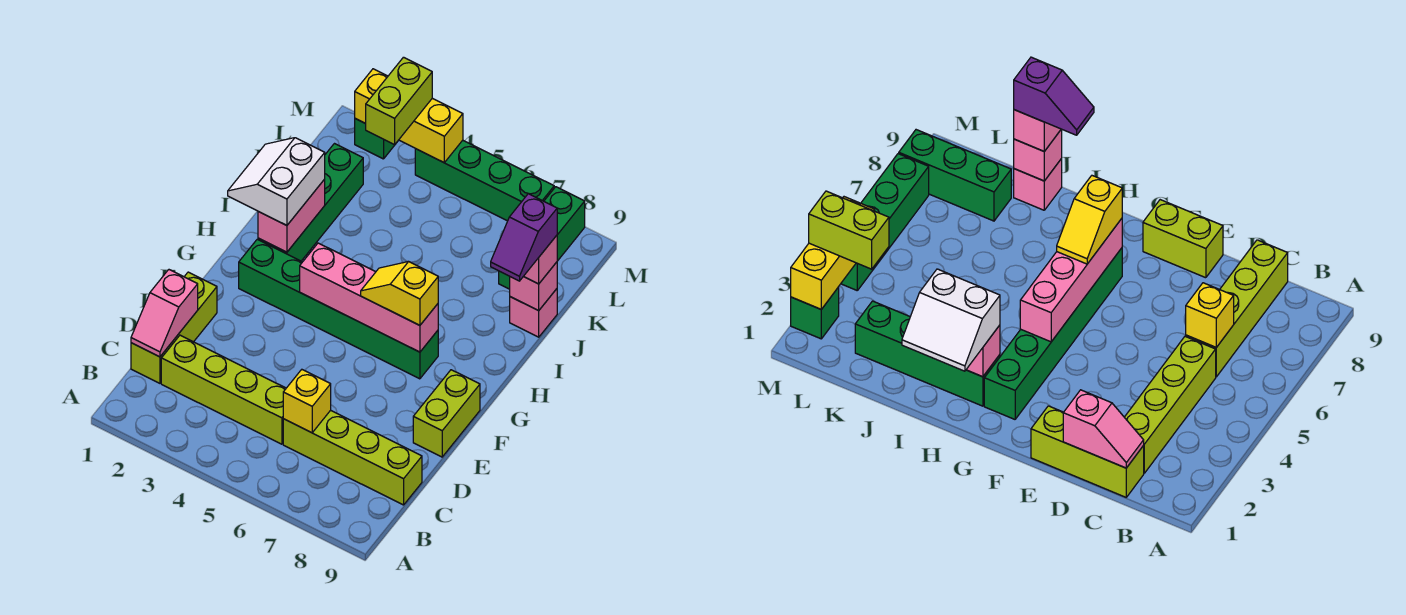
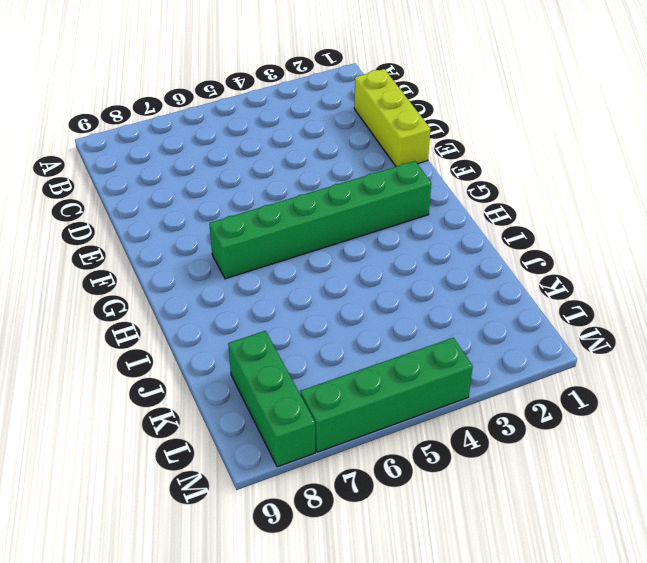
none -> lime 1x4 brick [161,335,286,444]
none -> lime 1x4 brick [283,410,422,505]
none -> lime 1x2 brick [413,370,480,457]

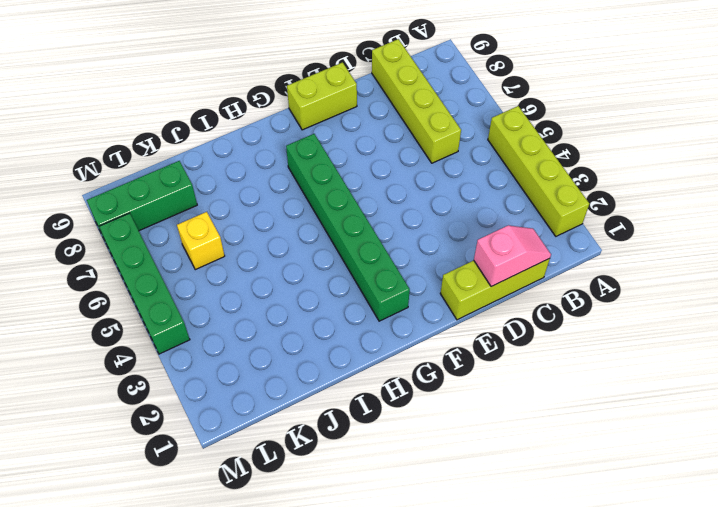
lime 1x4 brick [488,106,589,236] -> lime 1x4 brick moved to [161,335,286,444]
yellow 1x1 brick [177,212,225,270] -> yellow 1x1 brick moved to [283,370,331,433]
none -> green 1x4 brick [258,144,363,261]
none -> pink 1x1 brick [510,289,557,337]
none -> green 1x1 brick [355,119,398,159]

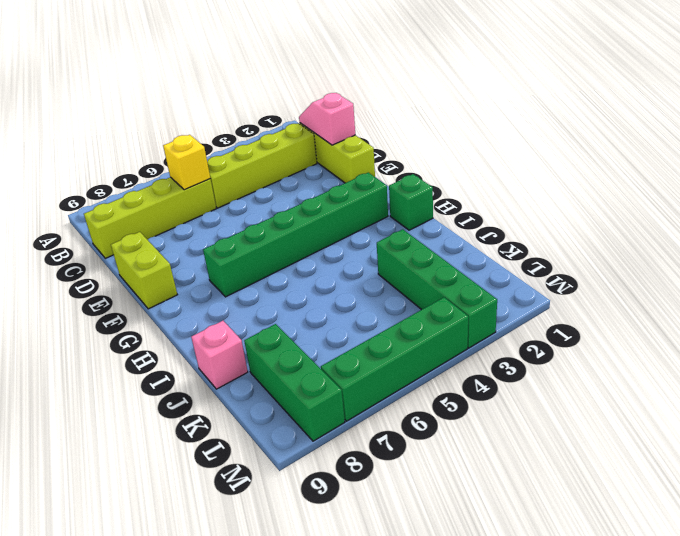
green 1x1 brick [389,174,433,230] -> green 1x1 brick moved to [355,119,398,159]
green 1x4 brick [377,229,497,348] -> green 1x4 brick moved to [258,144,363,261]
none -> pink 1x4 brick [300,243,438,352]
none -> pink 1x2 brick [258,179,325,252]
none -> pink 1x1 brick [510,262,557,311]

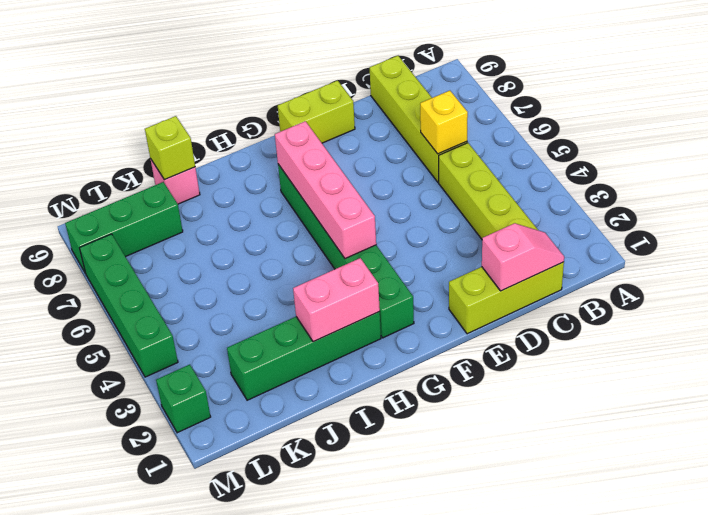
lime 1x1 brick [145,116,195,180] -> pink 1x1 brick [510,262,557,311]
none -> yellow 1x3 brick [355,69,463,162]
none -> yellow 1x2 slope [361,262,438,325]
none -> white 2x2 slope [228,138,325,225]

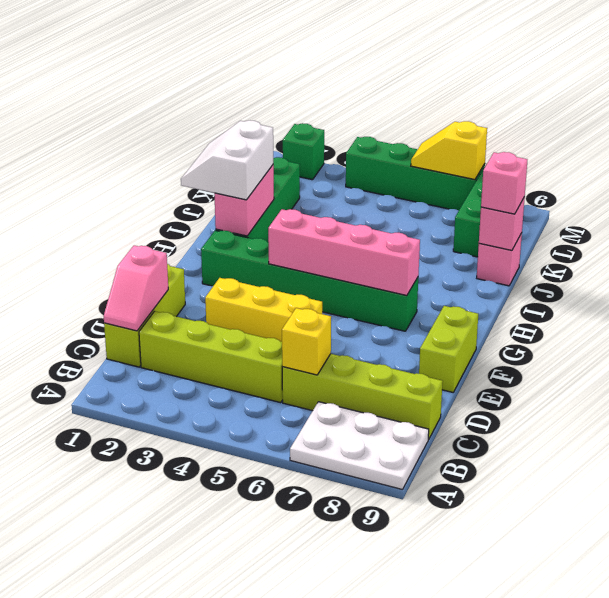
white 2x3 plate [290,402,429,490] -> none
yellow 1x3 brick [205,278,322,342] -> yellow 1x3 brick moved to [355,69,463,162]
yellow 1x2 slope [411,121,487,180] -> yellow 1x2 slope moved to [361,262,438,325]
none -> lime 1x2 brick [365,57,432,145]
none -> purple 1x2 slope [491,194,557,281]

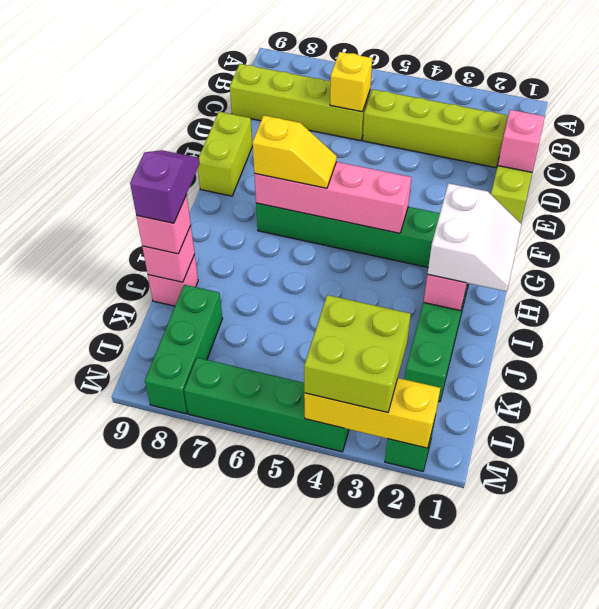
lime 2x2 brick [304,295,411,413] -> lime 1x2 brick [365,57,432,145]

